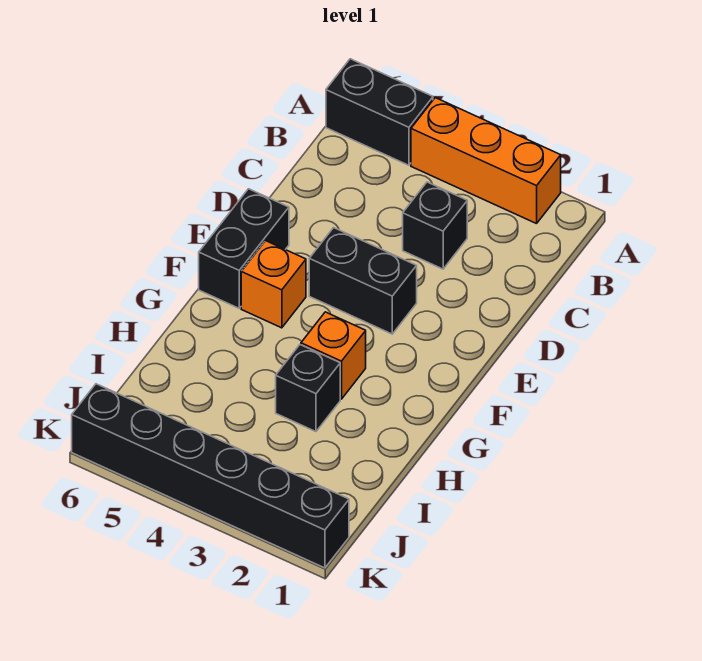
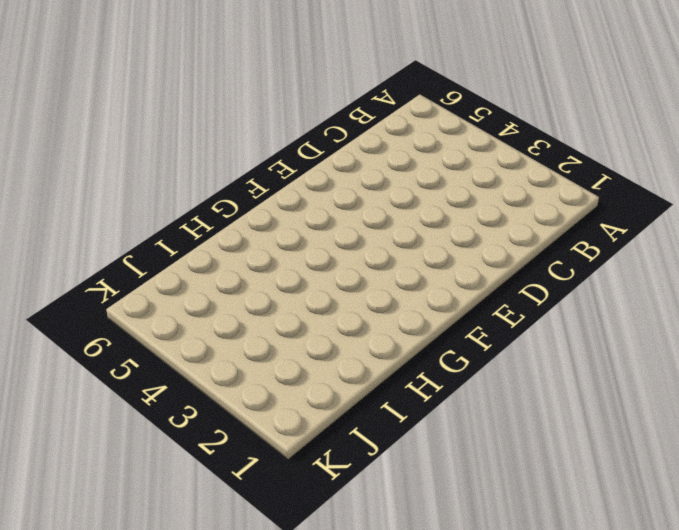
none -> orange 1x3 brick [411,98,561,224]
none -> black 1x2 brick [326,59,433,165]

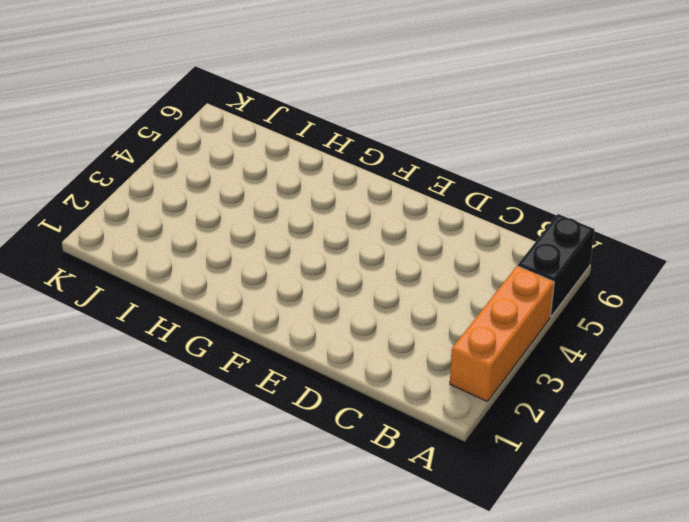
none -> black 1x1 brick [403,182,467,269]
none -> black 1x2 brick [309,228,417,334]

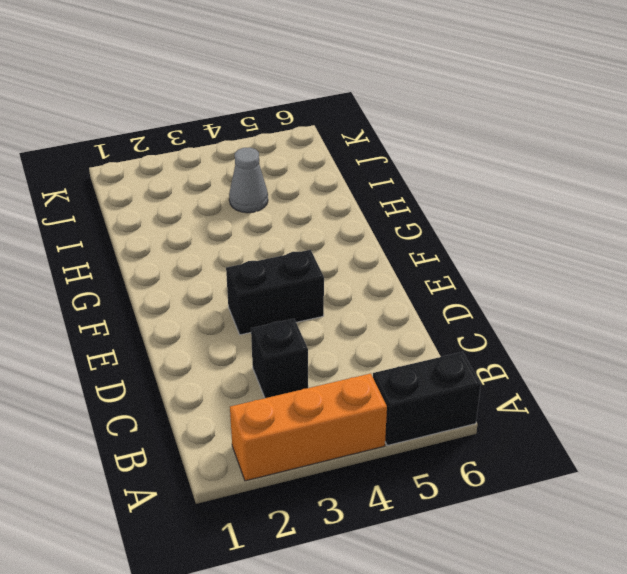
grey 1x1 cone [229,147,268,213] -> none
none -> black 1x2 brick [199,189,289,308]
none -> orange 1x1 brick [241,241,306,328]

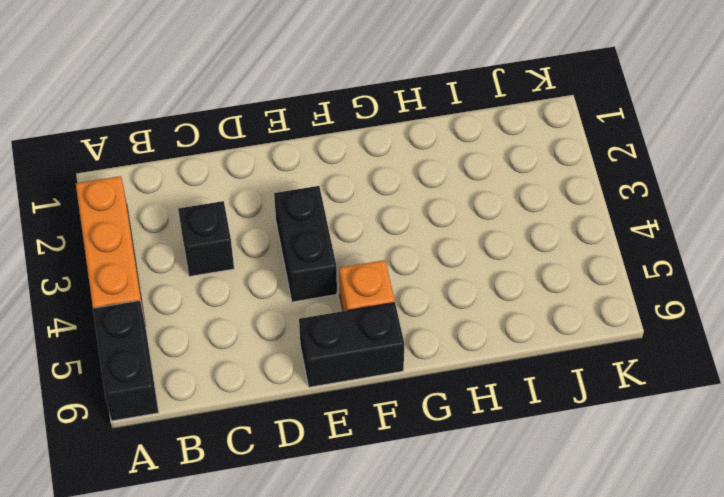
none -> orange 1x1 brick [301,312,366,399]
none -> black 1x1 brick [276,345,340,432]

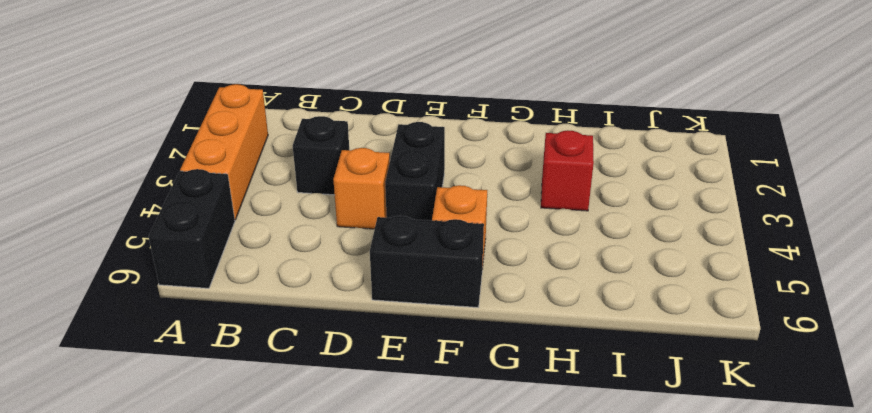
orange 1x1 brick [333,148,390,229] -> orange 1x1 brick moved to [301,312,366,399]
red 1x1 brick [541,130,594,211] -> black 1x1 brick [276,345,340,432]
none -> black 1x6 brick [72,384,349,568]

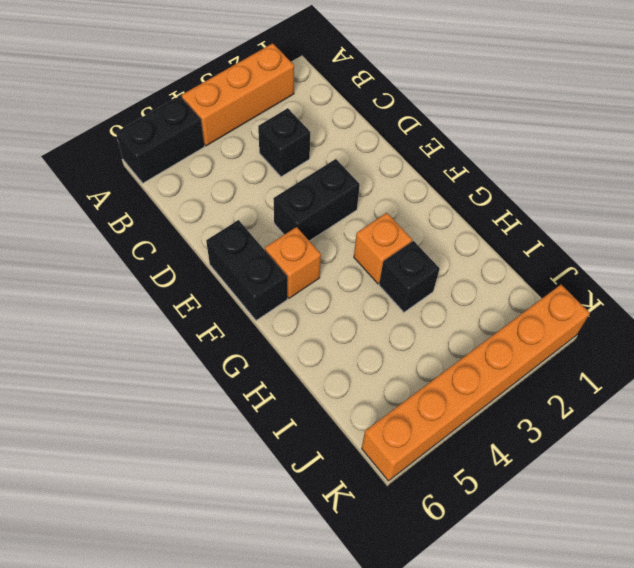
orange 1x6 brick [362,285,590,481] -> black 1x6 brick [72,384,349,568]

